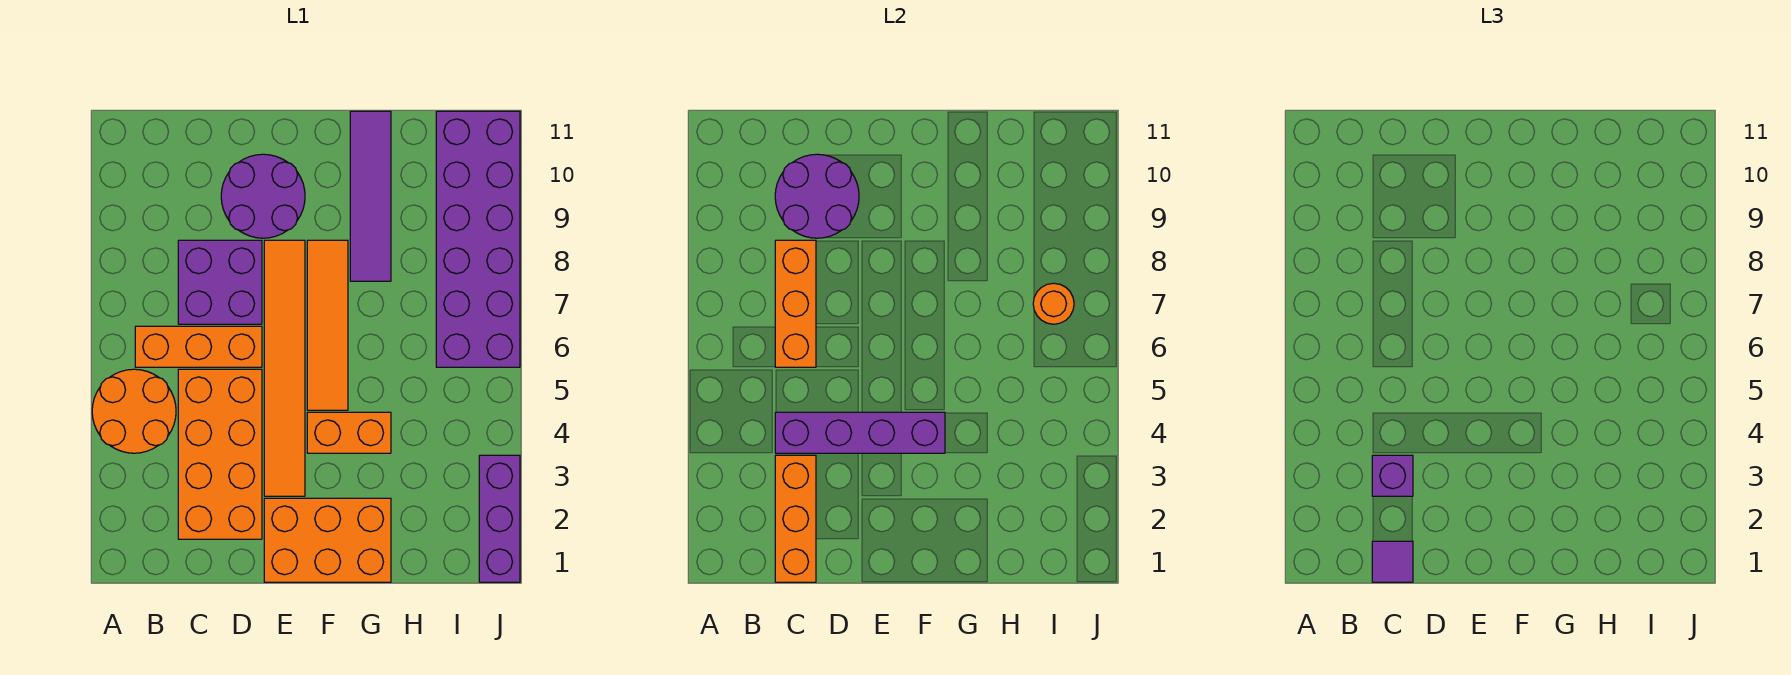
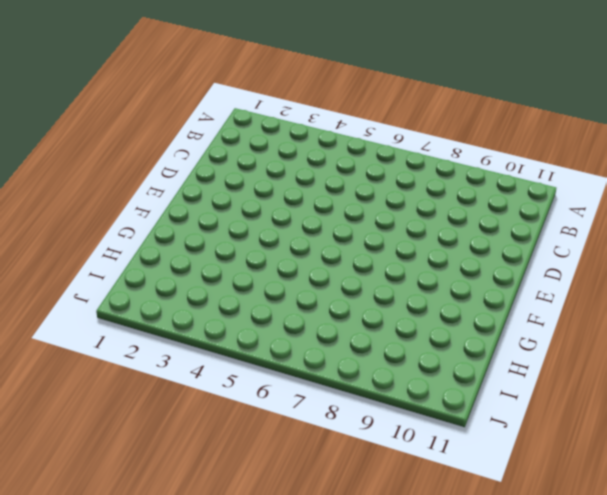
none -> orange 2x2 round brick [92,369,176,453]
none -> orange 1x3 brick [135,326,262,367]
none -> orange 2x4 brick [178,369,262,539]

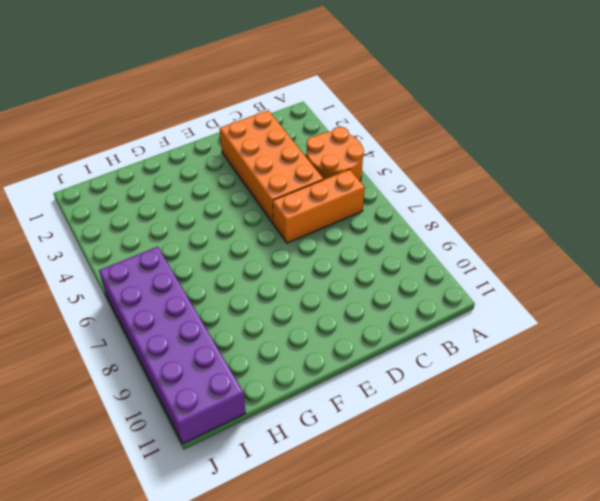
none -> purple 2x2 brick [178,240,262,324]
none -> purple 2x2 round brick [221,154,305,238]
none -> orange 2x3 brick [264,498,391,582]

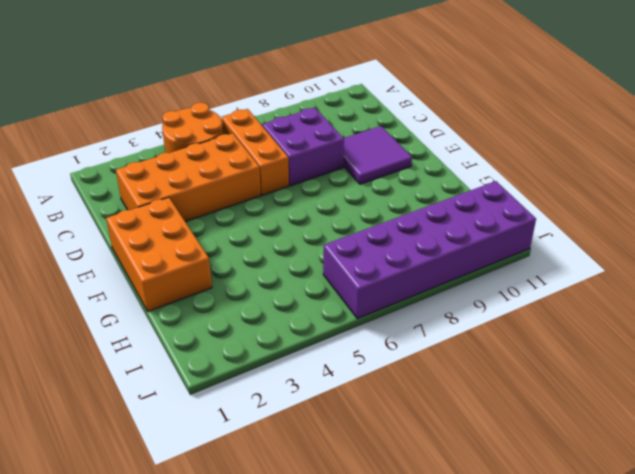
purple 2x2 tile [343,126,412,184] -> purple 2x2 round brick [221,154,305,238]
none -> orange 1x6 tile [264,240,305,496]
none -> orange 1x2 brick [307,412,391,453]
none -> orange 1x4 tile [307,240,348,410]

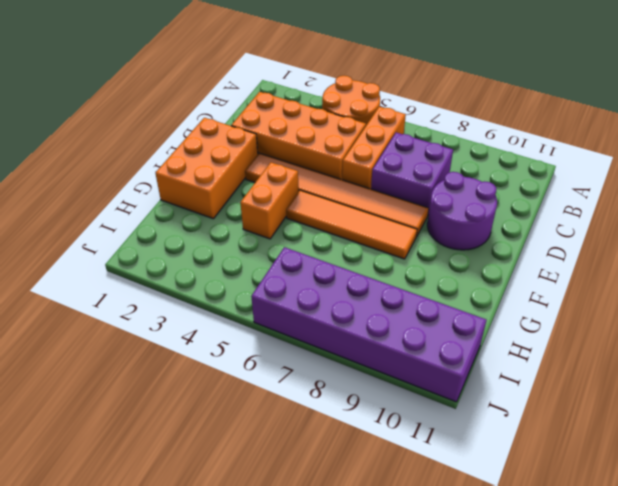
none -> purple 1x4 tile [350,111,391,281]
none -> purple 1x3 brick [479,455,520,582]
none -> orange 1x3 brick [775,455,816,582]

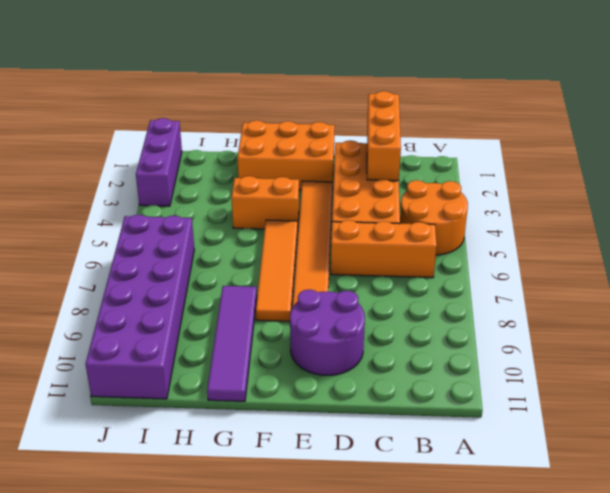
none -> purple 2x2 brick [178,240,262,324]
none -> purple 1x4 brick [775,412,945,453]
none -> orange 1x3 brick [775,240,816,367]

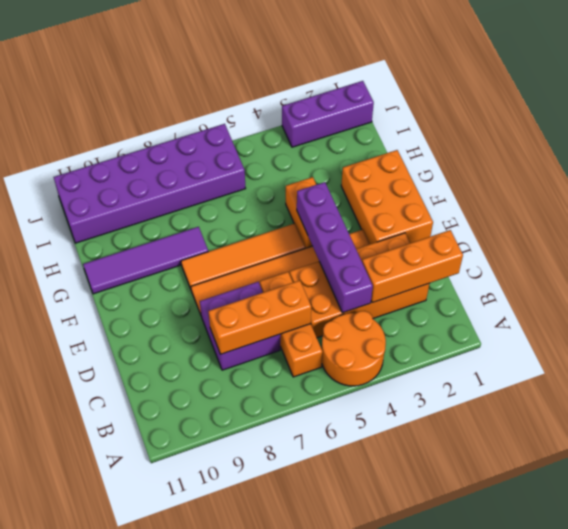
none -> purple 2x2 round brick [221,154,305,238]
none -> purple 2x2 round brick [775,154,859,238]
none -> orange 1x1 round brick [1033,283,1074,324]

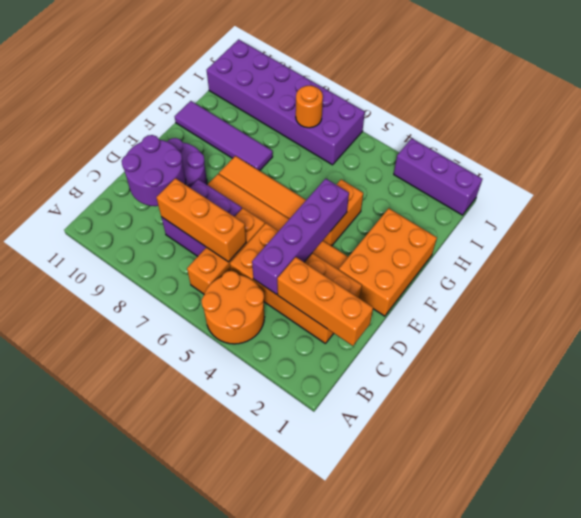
none -> purple 1x1 tile [1372,541,1413,582]
none -> purple 1x1 brick [1372,455,1413,496]

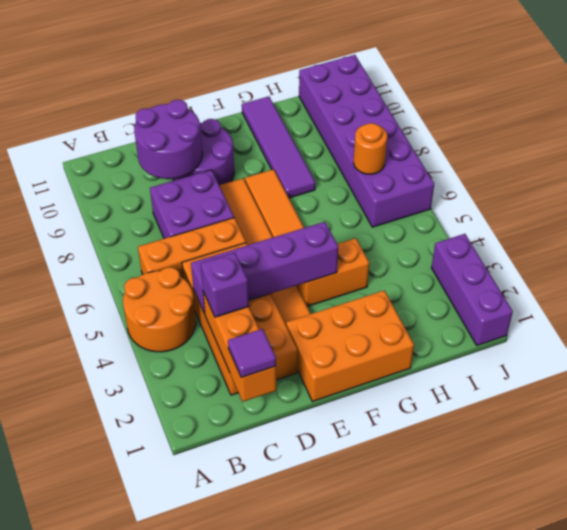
none -> orange 1x3 brick [775,240,816,367]

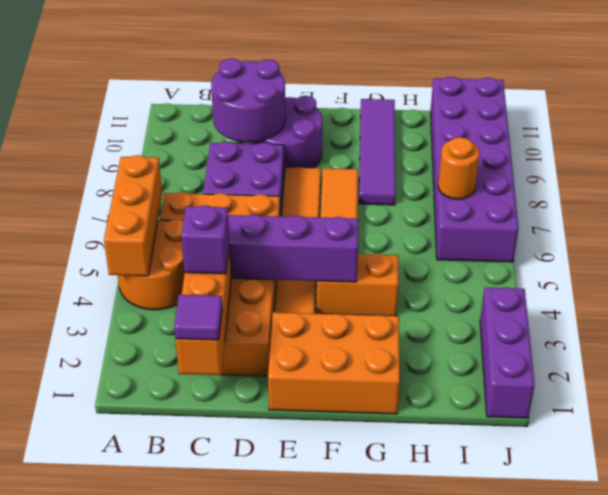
orange 1x3 brick [104,155,162,276] -> orange 1x3 brick moved to [775,240,816,367]

